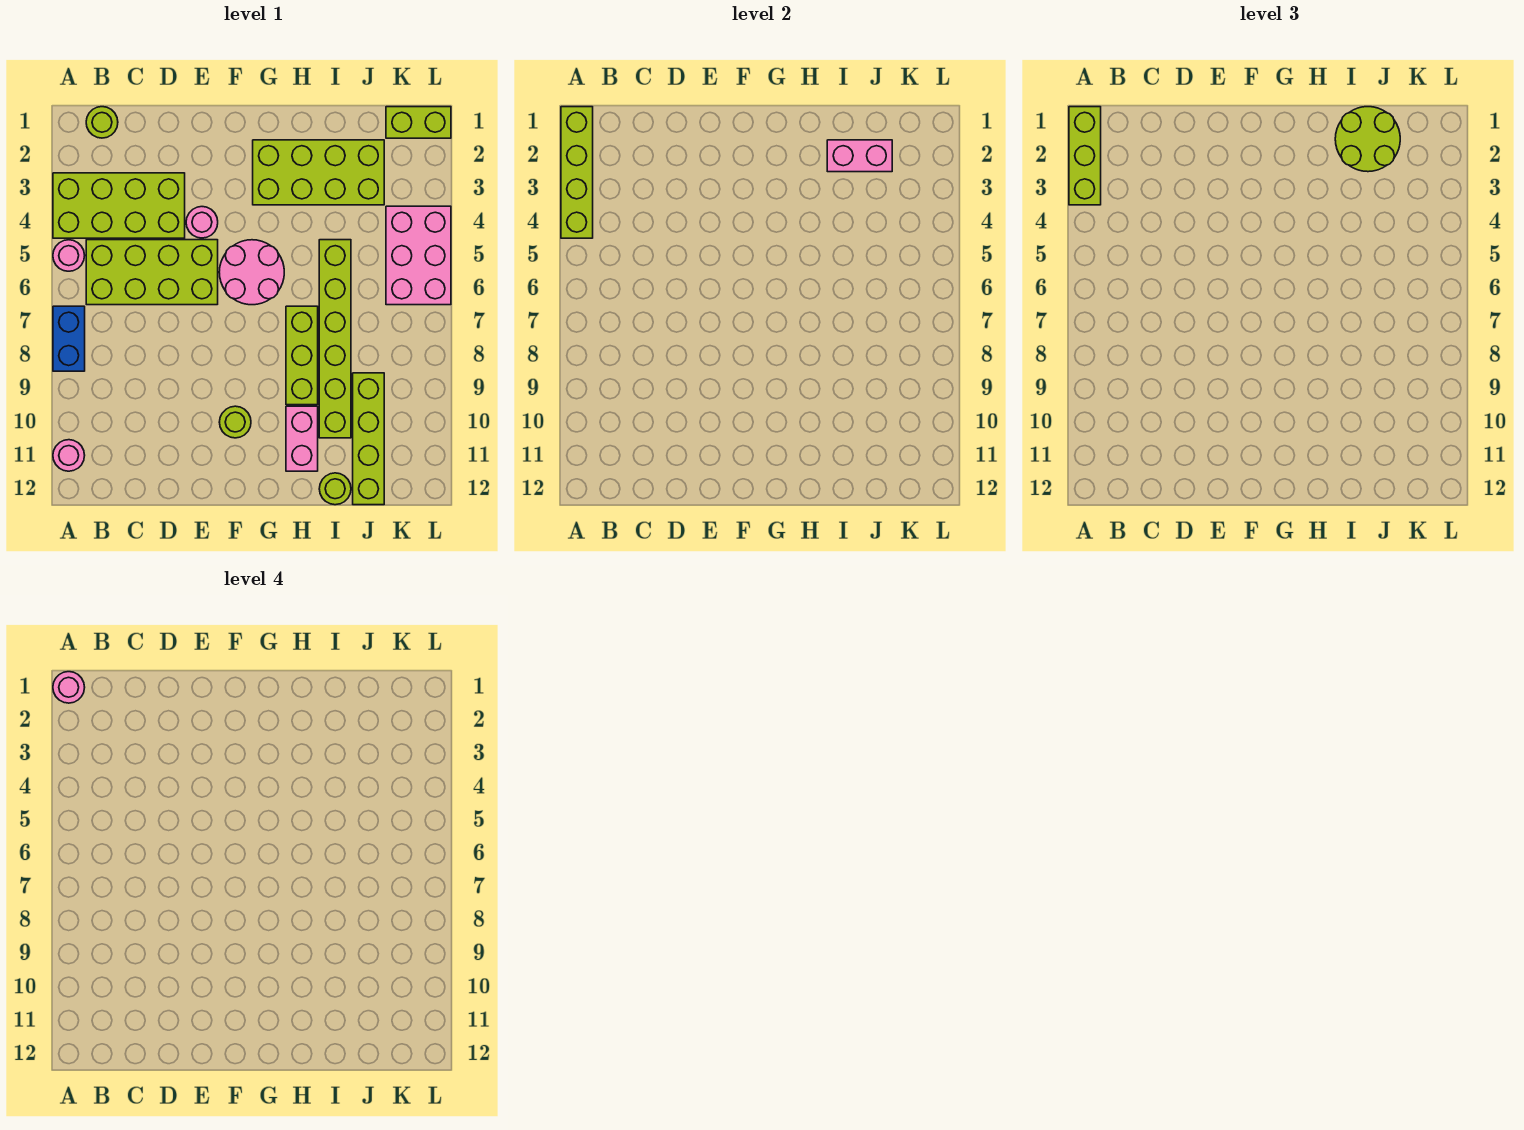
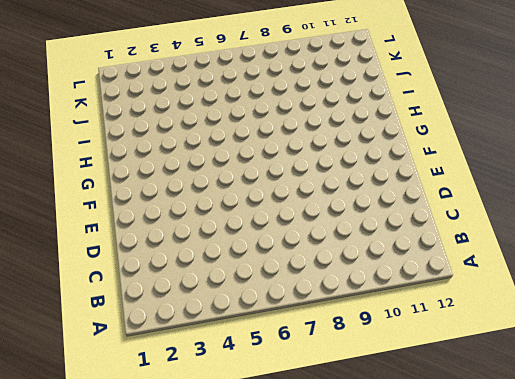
none -> lime 2x4 brick [53,173,185,238]
none -> pink 1x1 round brick [53,240,85,271]
none -> blue 1x2 brick [53,306,85,371]

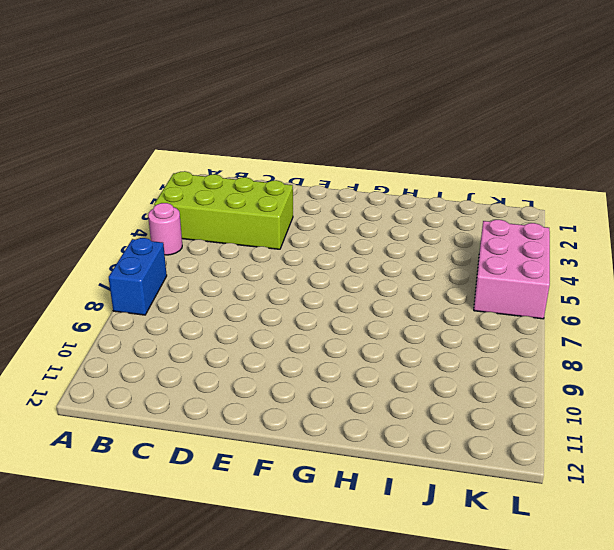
none -> pink 1x1 round brick [53,440,85,471]
none -> lime 1x1 round brick [86,107,118,138]
none -> lime 2x4 brick [86,240,218,305]

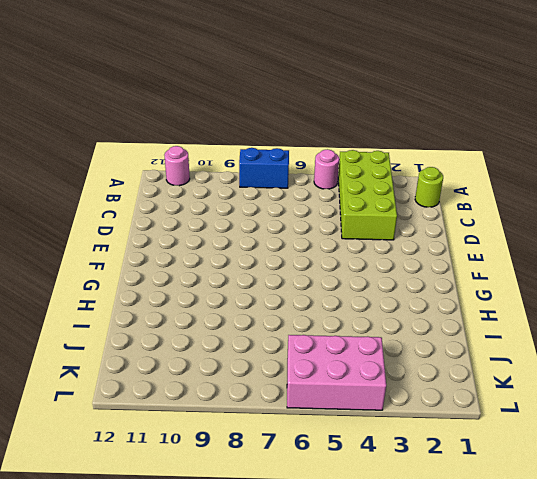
none -> lime 2x4 brick [86,240,218,305]
none -> pink 1x1 round brick [186,207,218,238]
none -> pink 2x2 round brick [219,240,284,305]

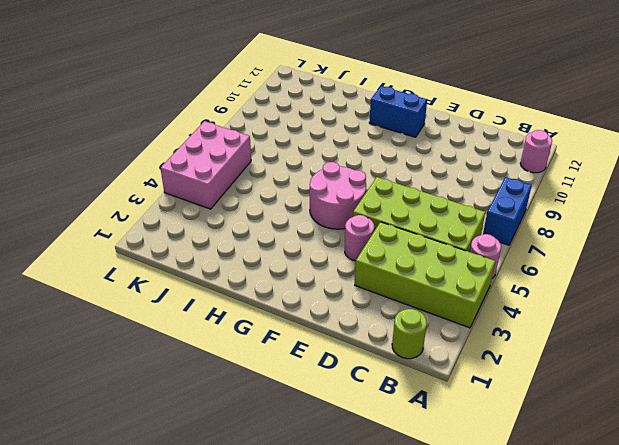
blue 1x2 brick [369,86,427,137] -> none
none -> lime 1x1 round brick [219,406,251,438]
none -> lime 2x4 brick [253,140,384,205]
none -> lime 1x3 brick [286,306,318,405]

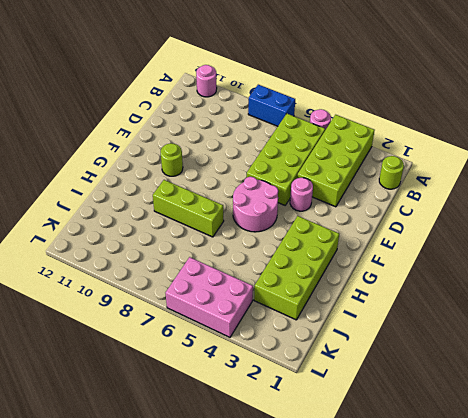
none -> pink 1x2 brick [286,406,318,471]
none -> lime 1x6 brick [319,240,351,438]
none -> lime 1x1 round brick [319,473,351,505]

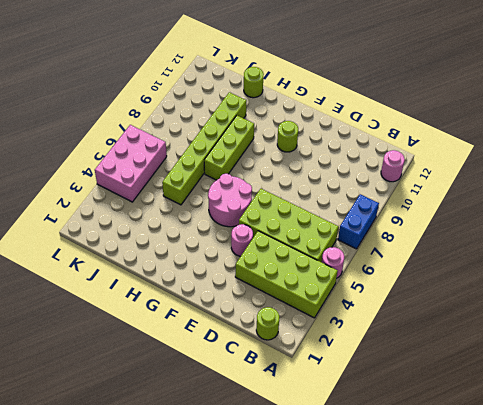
none -> lime 2x4 brick [253,140,384,205]
none -> pink 1x2 brick [286,406,318,471]
none -> lime 1x4 brick [353,373,384,505]

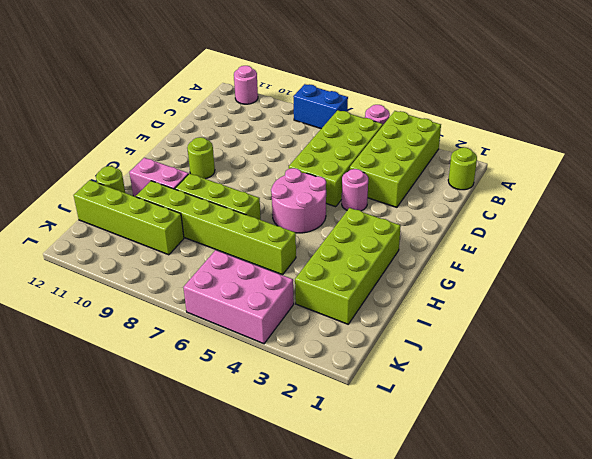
none -> lime 1x2 brick [386,107,451,138]
none -> lime 1x4 brick [561,107,593,238]
none -> pink 1x2 brick [827,140,892,172]

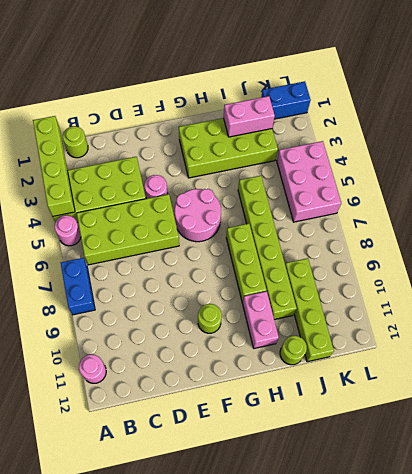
blue 1x2 brick [261,81,311,119] -> lime 1x2 brick [386,107,451,138]
none -> lime 1x3 brick [1069,107,1101,205]
none -> lime 2x2 round brick [1335,107,1400,172]
none -> pink 1x1 round brick [53,672,85,703]

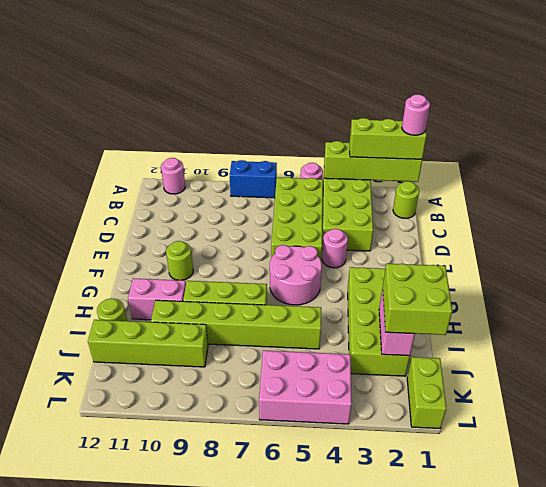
lime 2x2 brick [383,264,452,335] -> lime 2x2 round brick [1335,107,1400,172]

